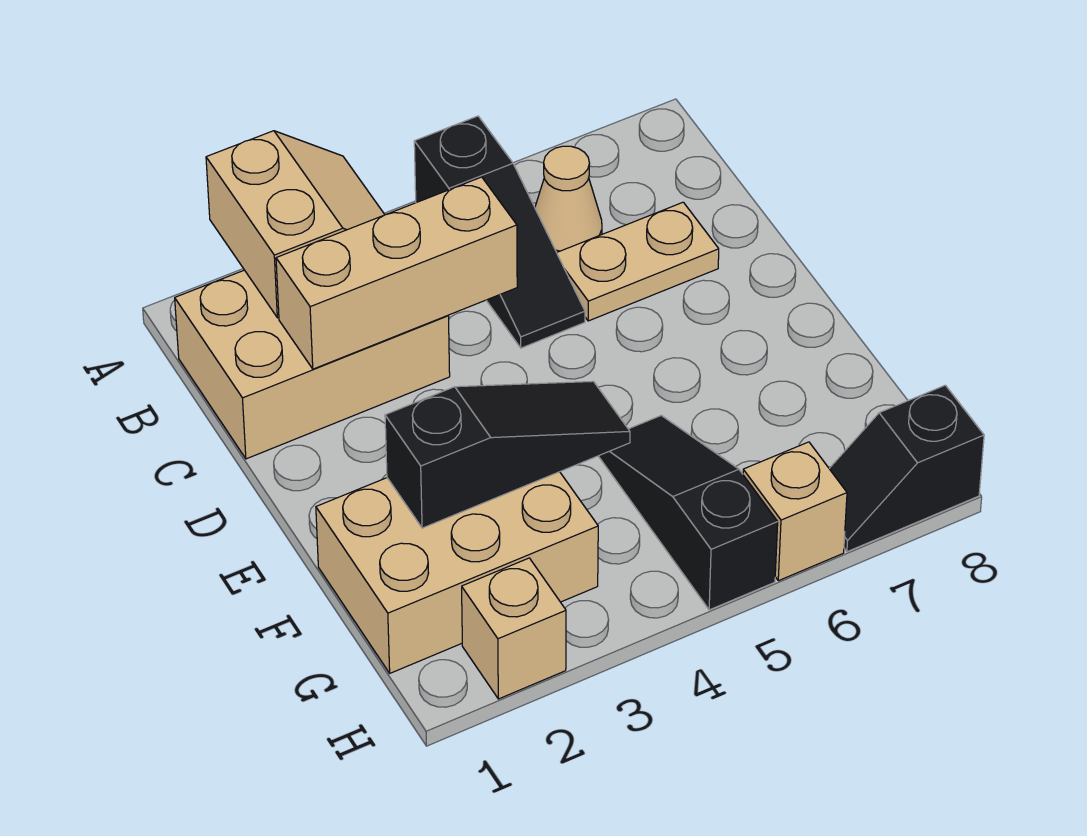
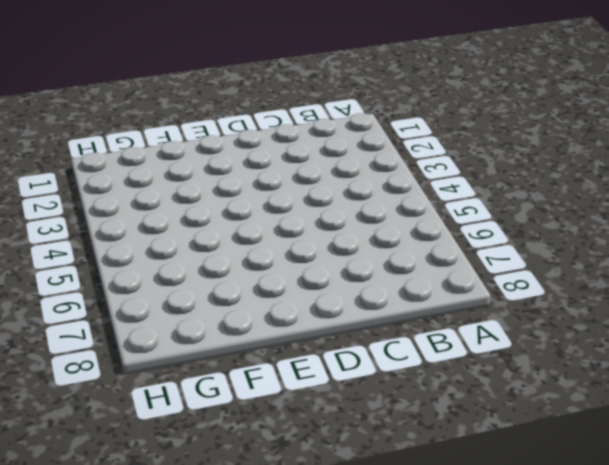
none -> black 1x3 slope [414,116,585,348]
none -> tan 2x3 brick [175,270,450,459]
none -> tan 1x1 cone [535,146,602,252]

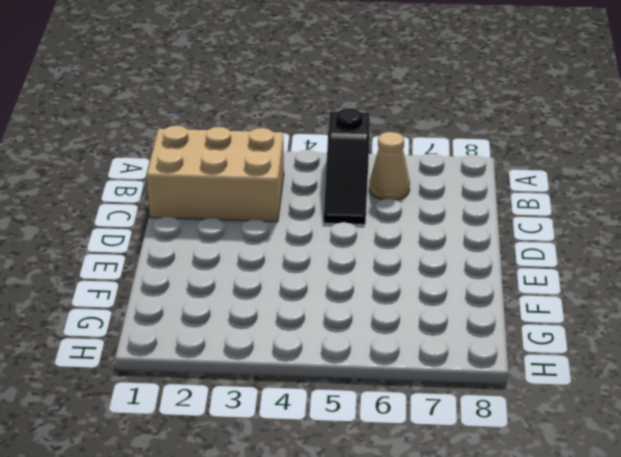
none -> tan 1x2 plate [557,202,719,321]
none -> tan 2x3 brick [316,472,598,673]
none -> black 1x3 slope [599,415,778,610]

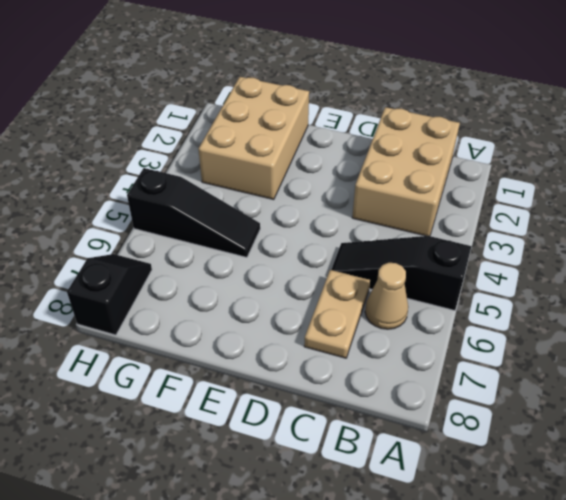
none -> tan 1x1 brick [462,558,566,699]
none -> tan 1x1 brick [743,442,847,581]
none -> tan 2x2 slope [206,131,385,318]

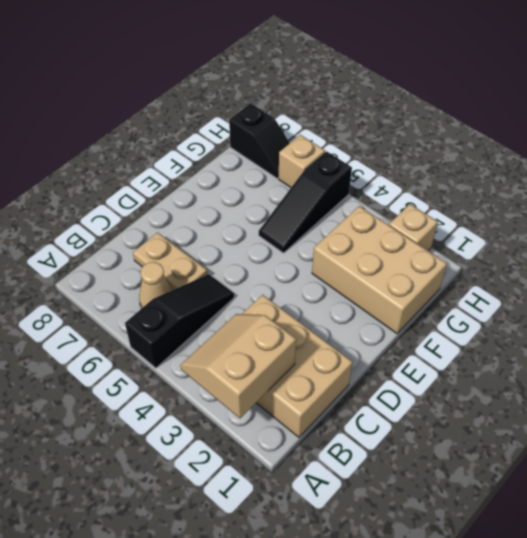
none -> tan 1x3 brick [276,177,517,369]
none -> black 1x3 slope [385,381,630,528]

